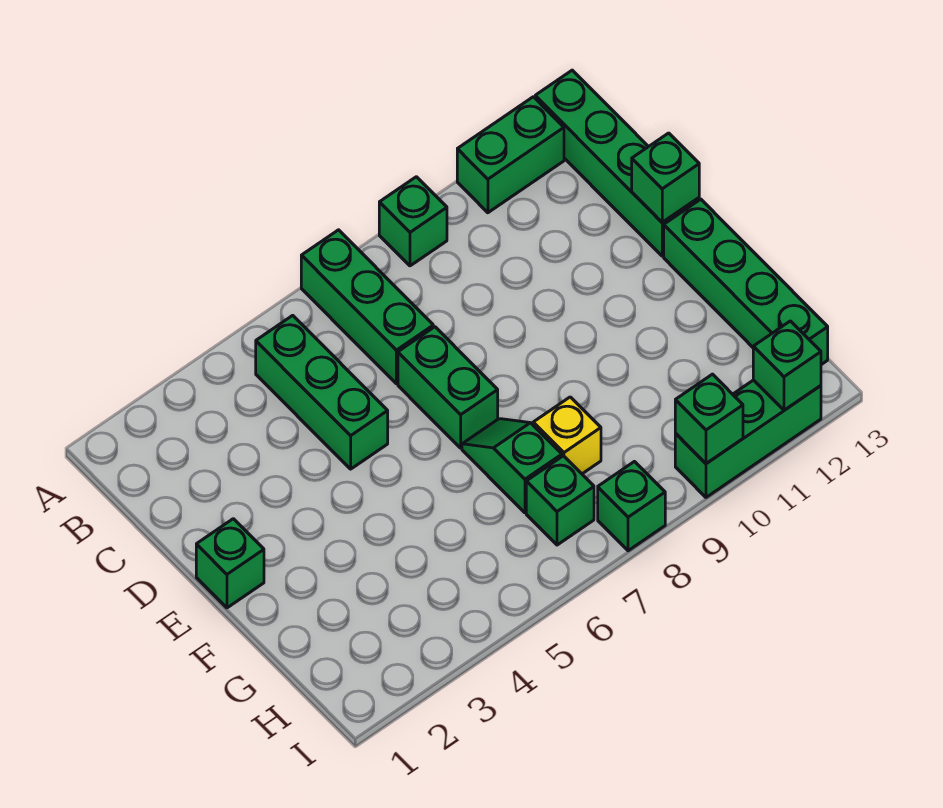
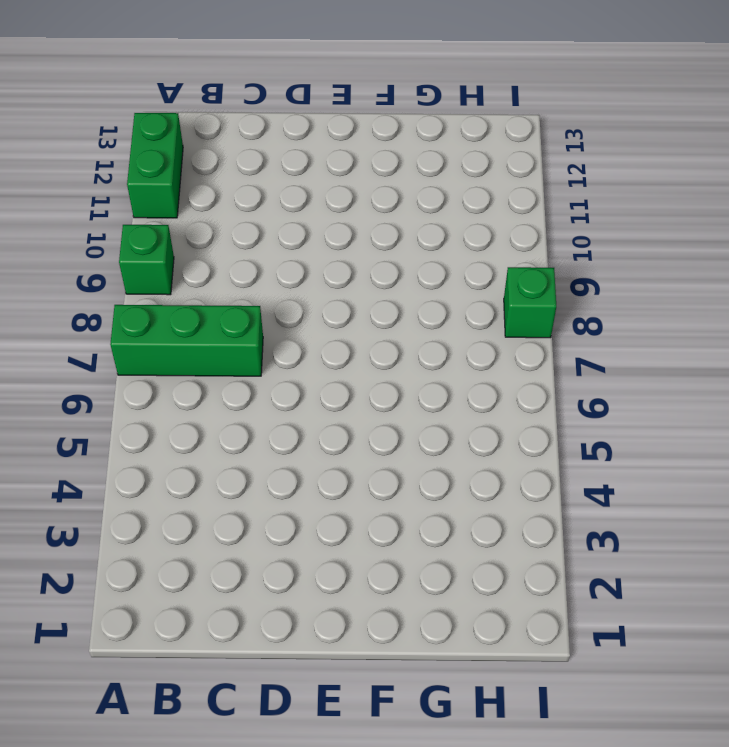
none -> green 1x4 brick [535,70,699,256]
none -> green 1x3 brick [256,315,388,469]
none -> green 1x2 brick [398,327,498,448]

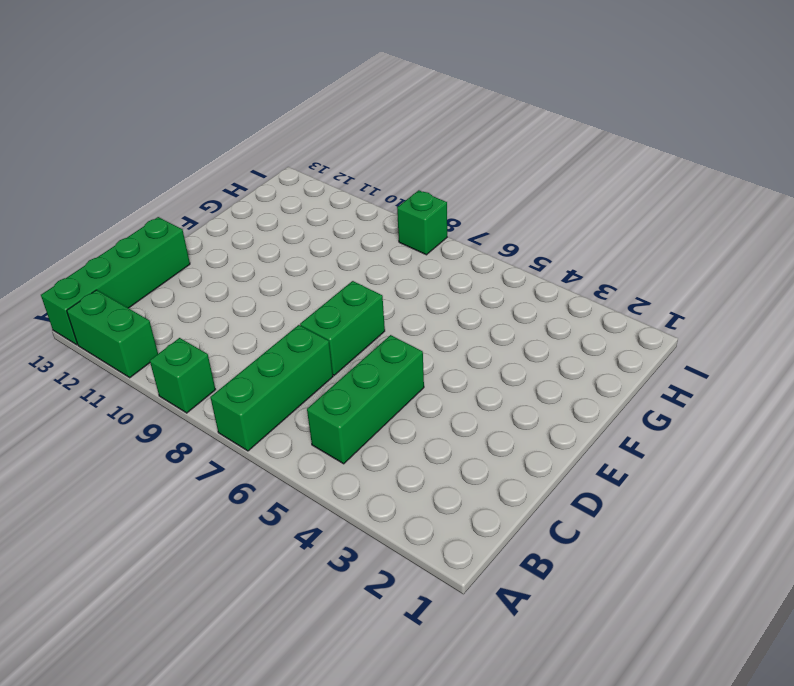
none -> green 1x1 brick [196,519,264,608]
none -> green 1x4 brick [664,199,828,365]
none -> green 1x2 slope [462,419,562,513]

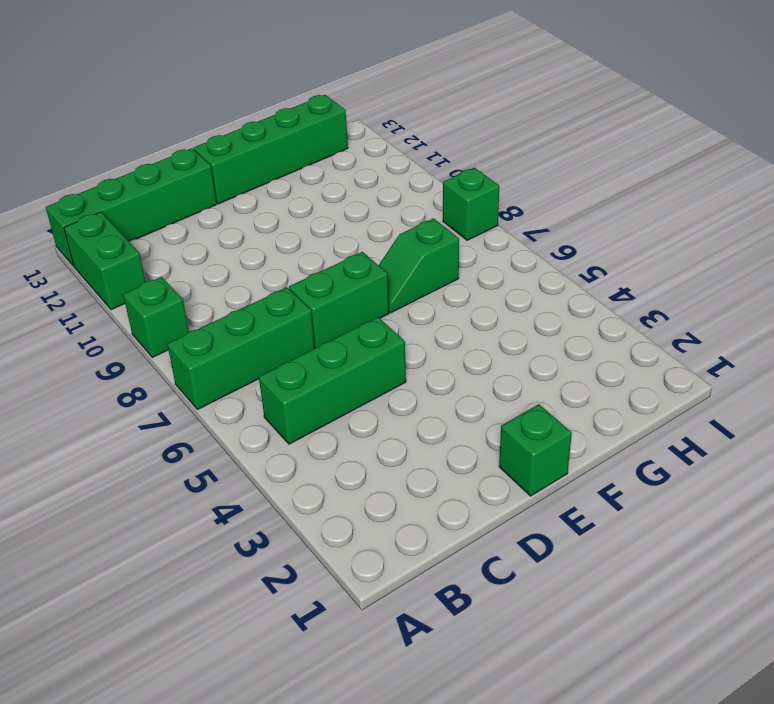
none -> yellow 1x1 brick [533,397,601,474]
none -> green 1x1 brick [526,456,594,545]
none -> green 1x3 brick [675,380,821,497]

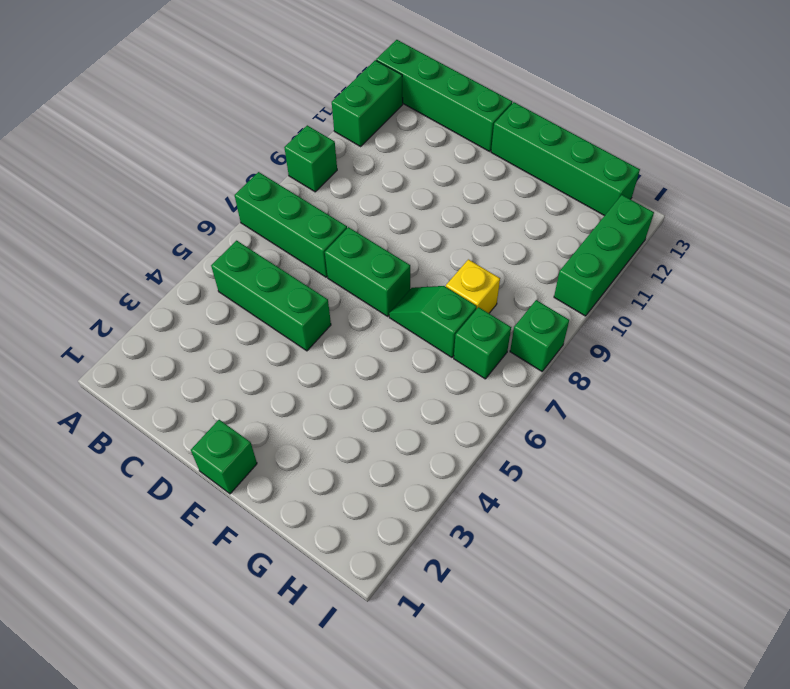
none -> green 1x1 brick [632,133,699,222]
none -> green 1x1 brick [675,374,743,464]
none -> green 1x1 brick [753,321,821,410]

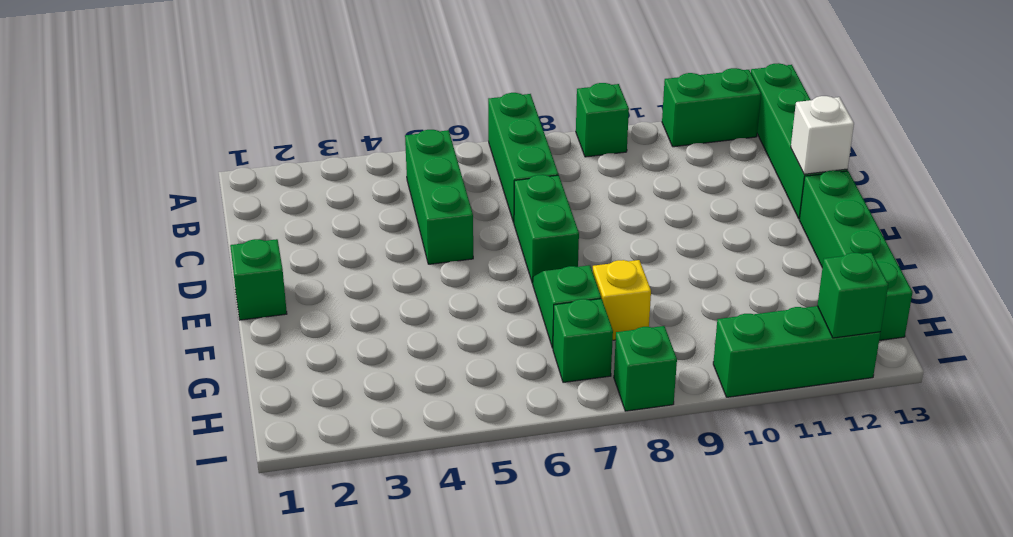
white 1x1 brick [791,96,854,174] -> green 1x1 brick [632,133,699,222]
none -> green 1x1 brick [675,374,743,464]

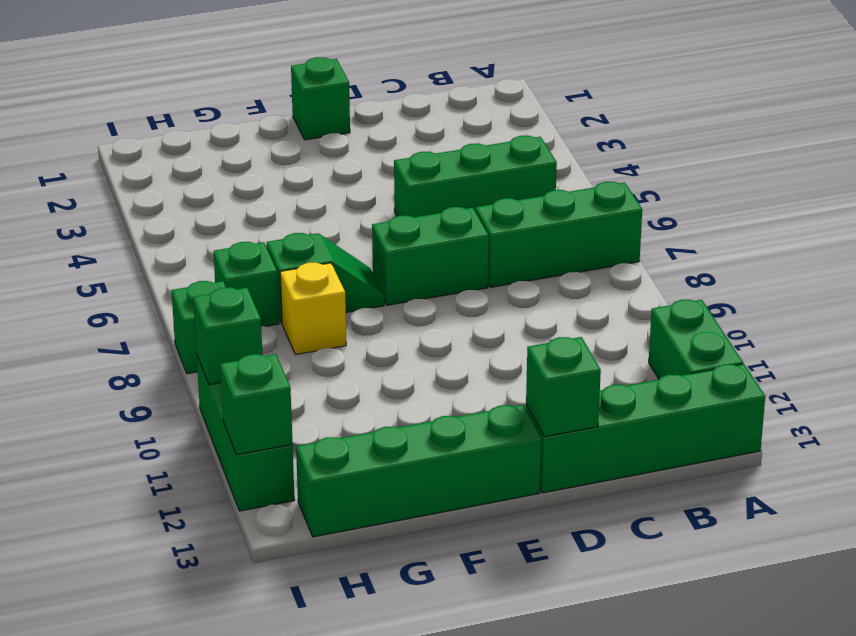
none -> green 1x1 brick [379,177,447,266]

